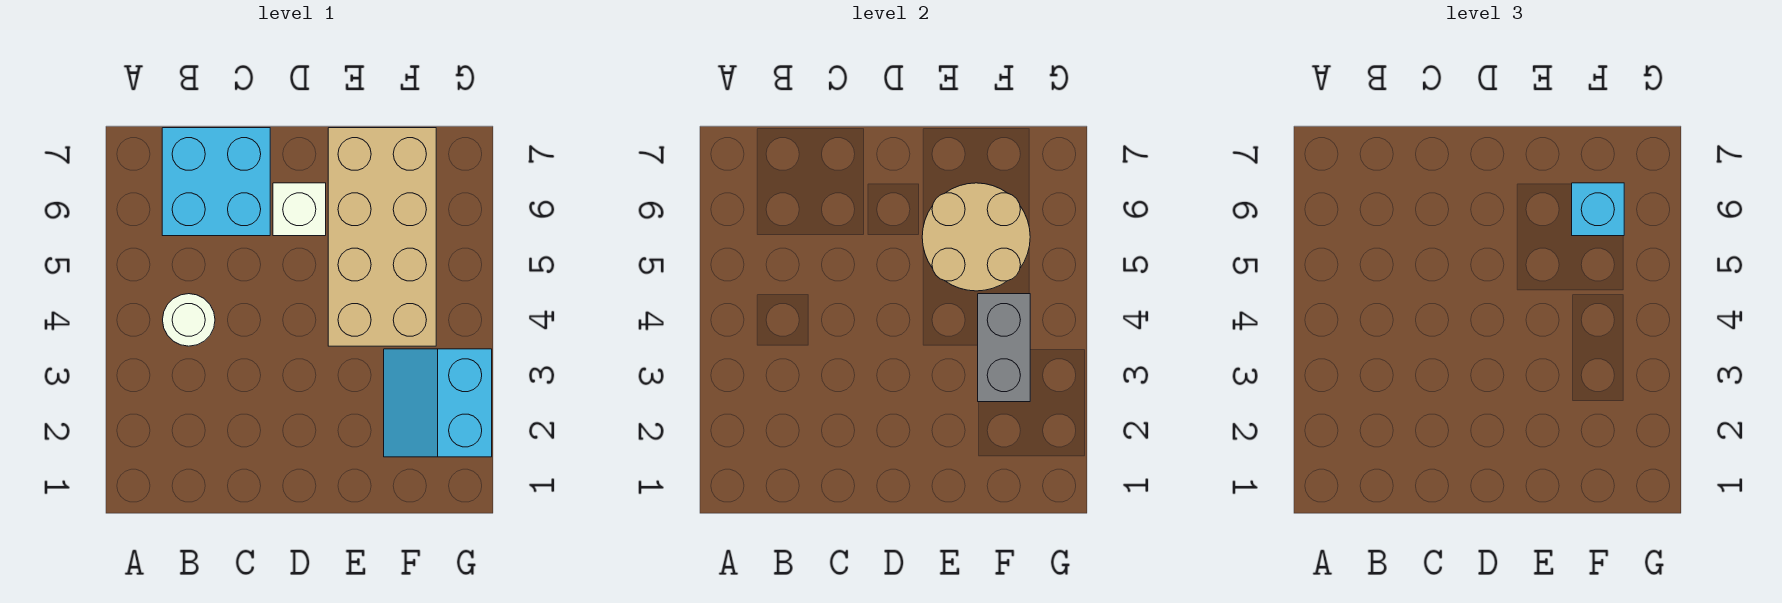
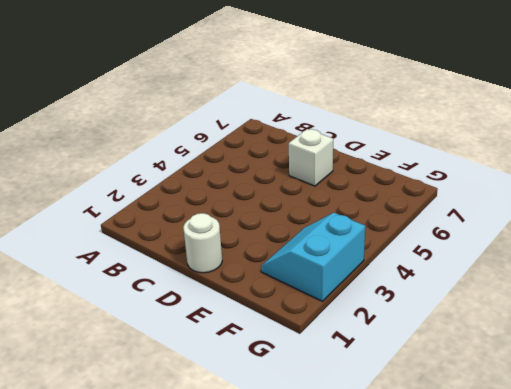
white 1x1 round brick [183,213,222,273] -> white 1x1 round brick moved to [163,294,215,346]
none -> cyan 2x2 brick [162,128,270,236]
none -> tan 2x4 brick [328,128,436,346]

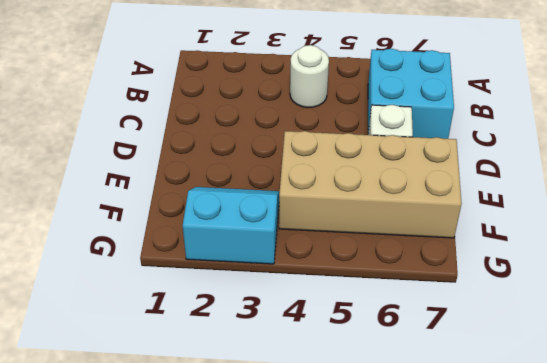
none -> tan 2x2 round brick [922,183,1030,291]
none -> grey 1x2 brick [978,294,1030,402]

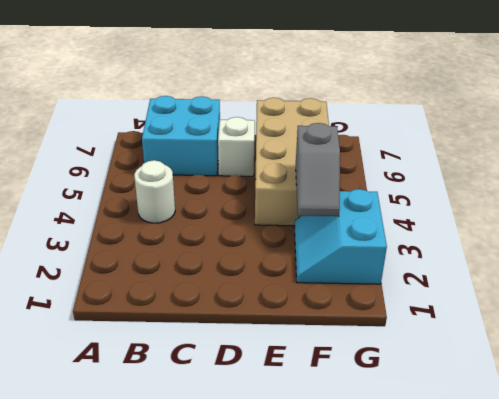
grey 1x2 slope [296,123,340,216] -> grey 1x2 brick [978,294,1030,402]
none -> tan 2x2 round brick [922,183,1030,291]
none -> cyan 1x1 brick [1572,183,1624,236]

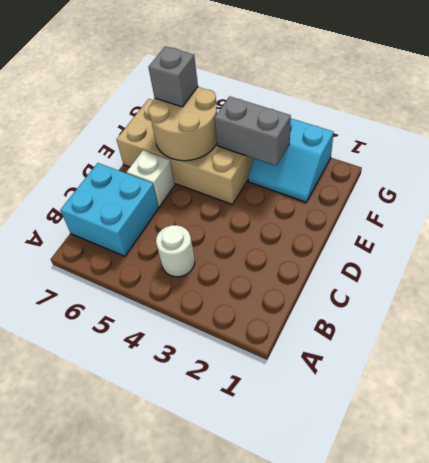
grey 1x1 brick [149,46,198,107] -> cyan 1x1 brick [1572,183,1624,236]

